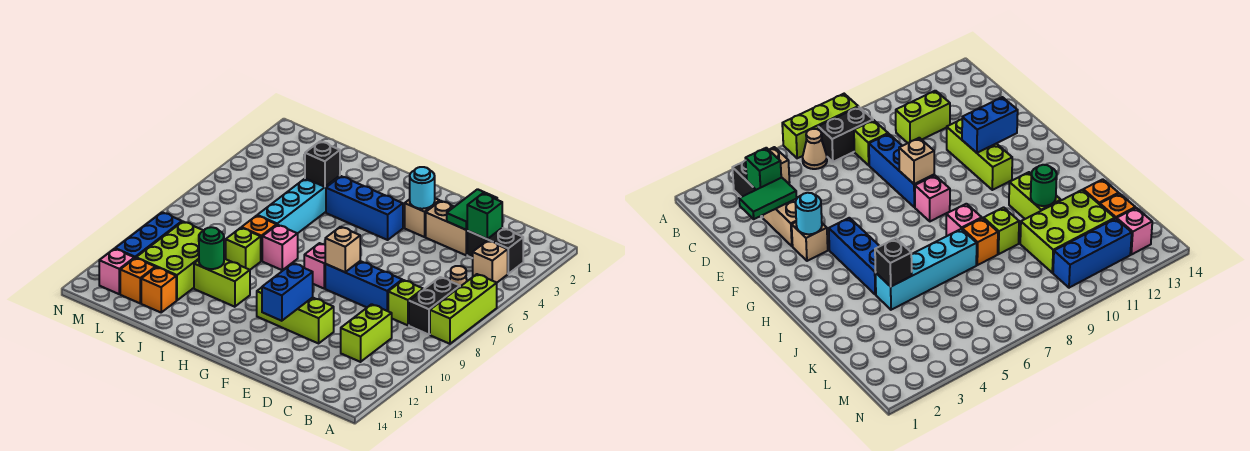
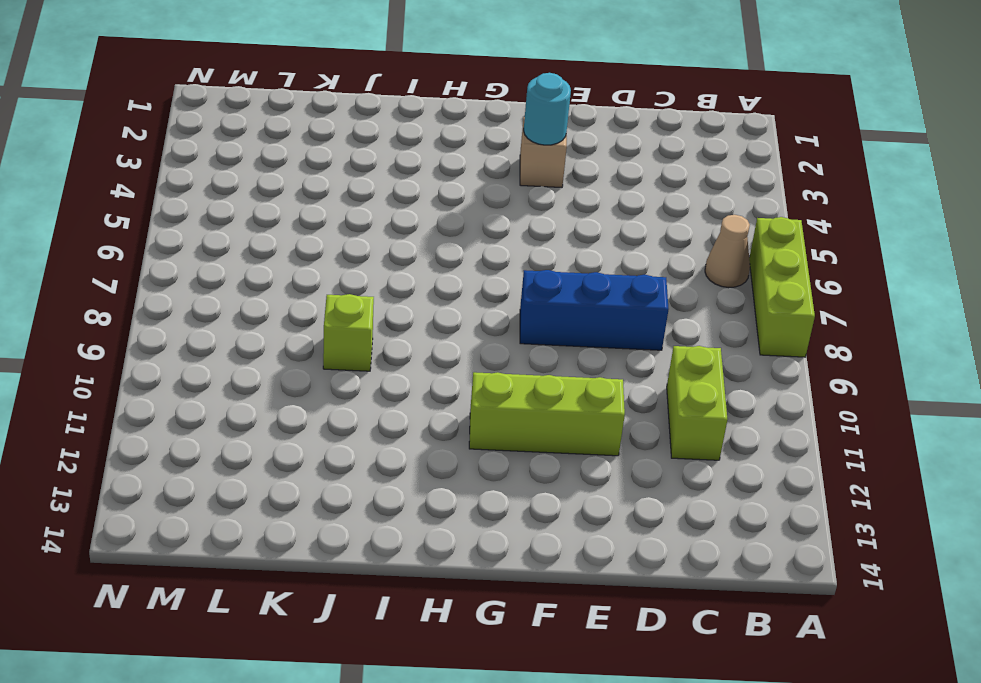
none -> black 1x2 brick [467,228,523,274]
none -> tan 1x1 brick [472,241,508,283]
none -> black 1x2 brick [409,277,460,335]
none -> lime 1x1 brick [388,280,423,325]

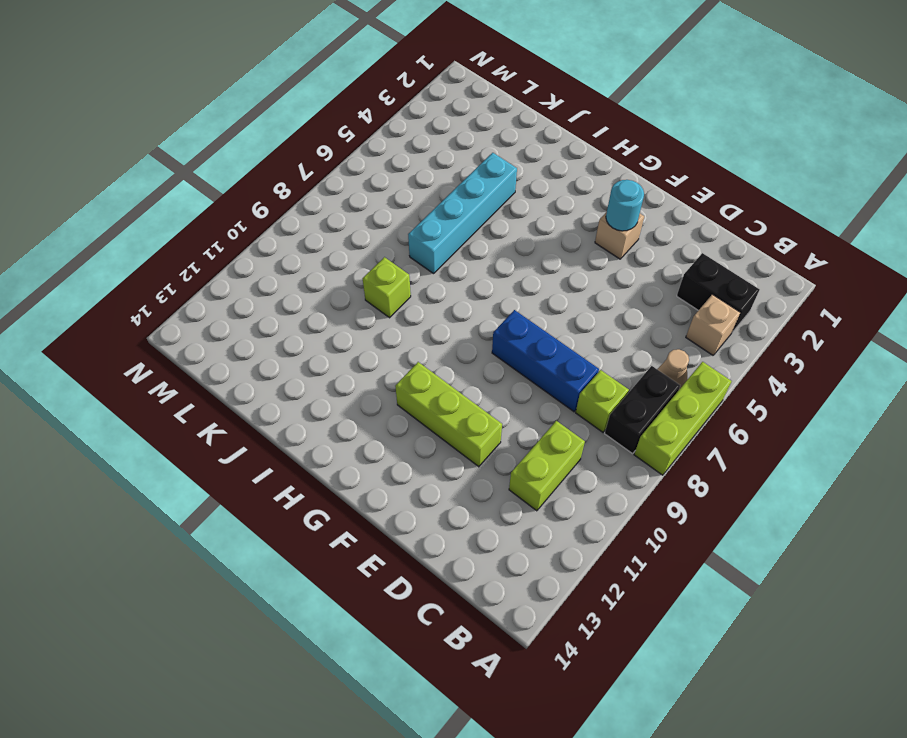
none -> tan 1x2 brick [426,201,468,255]
none -> blue 1x3 brick [326,176,403,240]
none -> pink 1x1 brick [304,243,325,288]
none -> pink 1x1 brick [262,225,298,270]

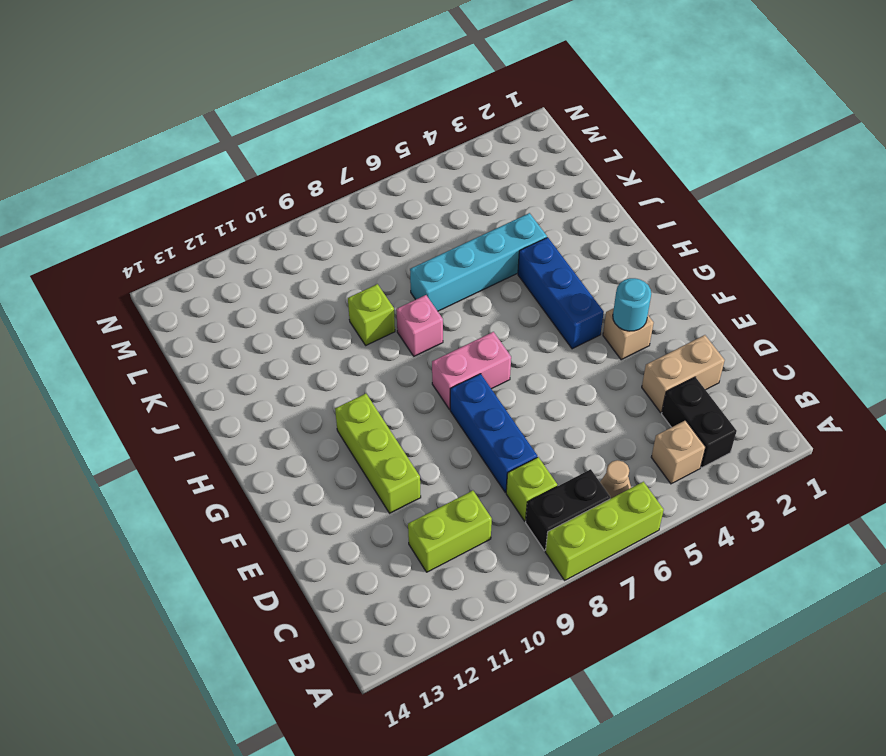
tan 1x2 brick [642,335,725,412] -> tan 1x2 brick turned to [426,201,468,255]
pink 1x2 brick [432,332,511,409] -> pink 1x1 brick [304,243,325,288]
none -> lime 1x2 brick [194,259,250,307]
none -> orange 1x1 brick [242,216,276,261]
none -> lime 2x3 brick [136,222,204,300]
none -> orange 1x1 brick [141,267,176,312]

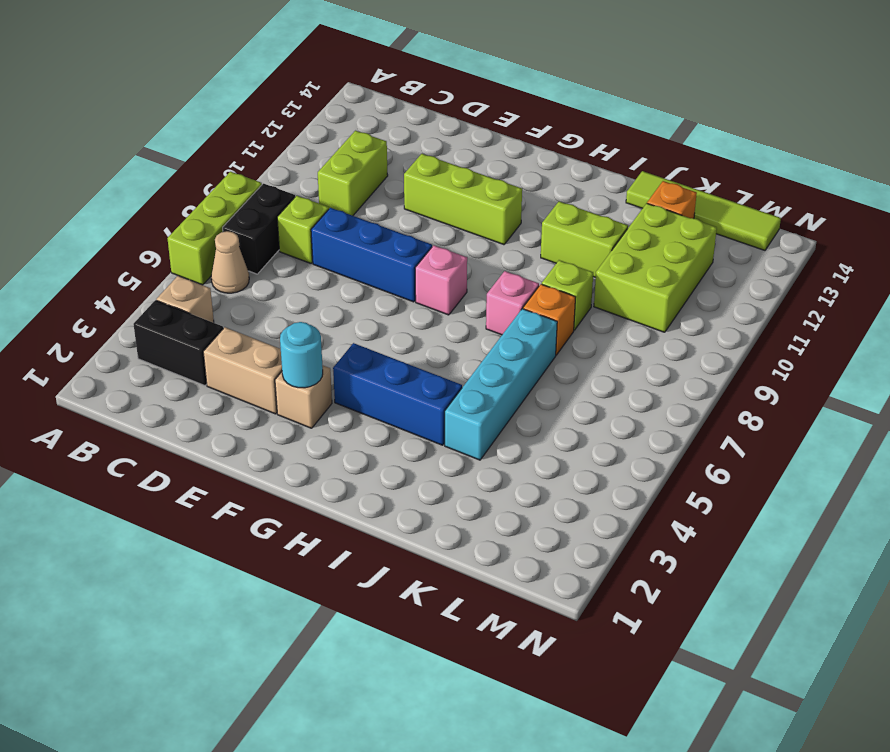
lime 1x4 tile [626,171,781,250] -> none
none -> orange 1x1 brick [120,258,155,303]
none -> blue 1x3 brick [115,212,182,258]
none -> pink 1x1 brick [99,249,134,294]
none -> green 1x1 brick [467,194,502,239]

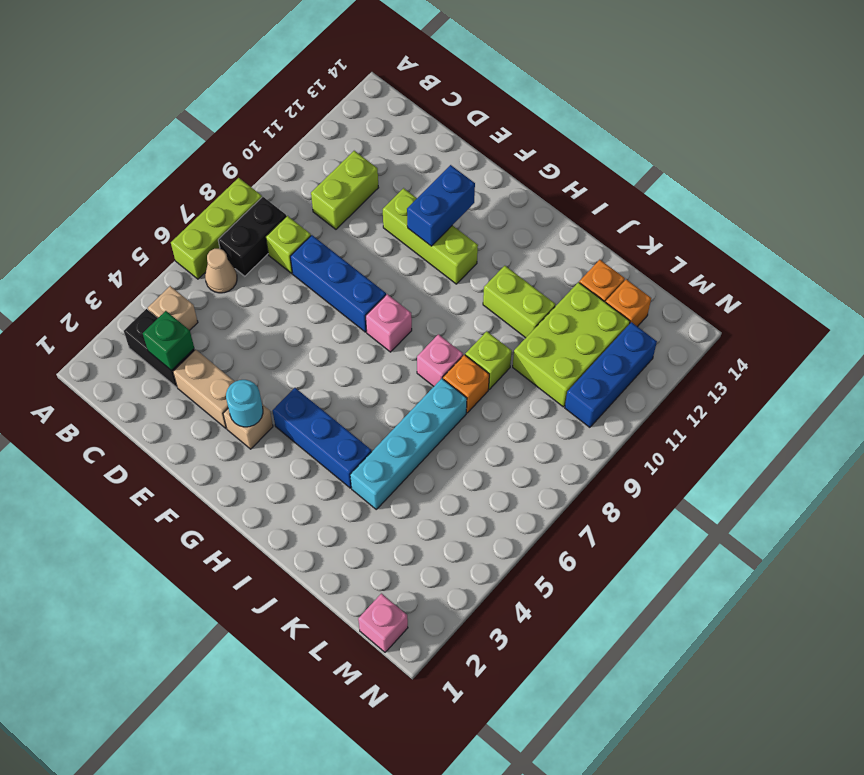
pink 1x1 brick [358,593,408,652] -> pink 1x1 brick moved to [99,249,134,294]
none -> green 1x2 tile [447,189,497,230]
none -> tan 1x1 brick [325,227,360,272]
none -> black 1x1 brick [305,141,340,187]
none -> green 1x1 round brick [199,227,224,269]

